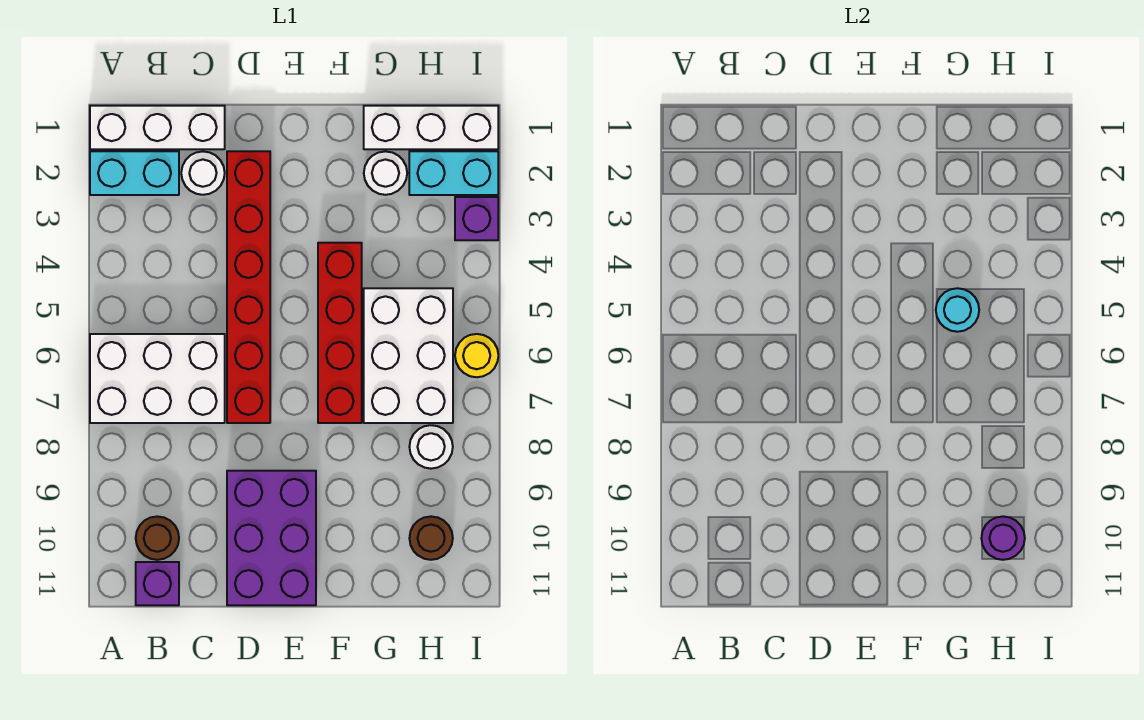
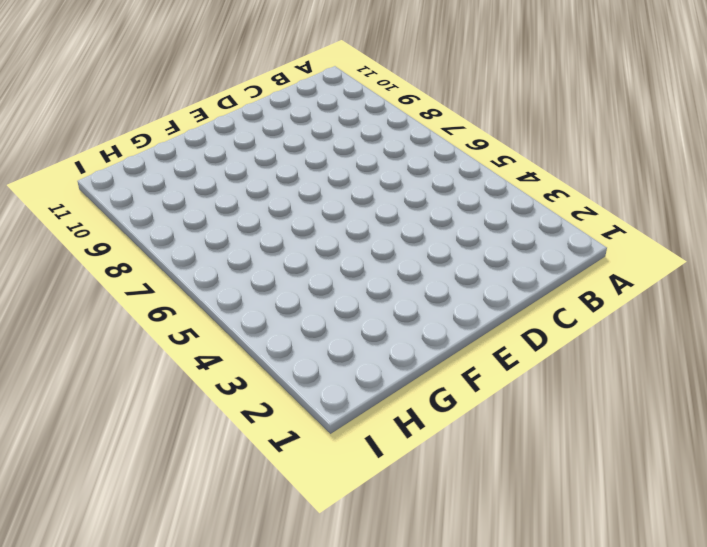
none -> white 1x3 brick [90,106,225,149]
none -> cyan 1x2 brick [90,151,179,195]
none -> white 2x3 brick [90,334,225,423]

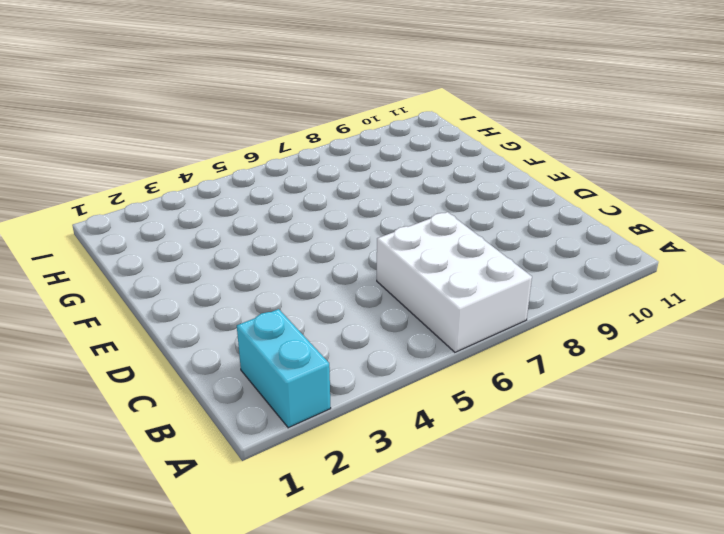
none -> white 1x3 brick [90,106,225,149]
none -> brown 1x1 round brick [136,516,179,560]
none -> purple 1x1 brick [136,562,179,605]

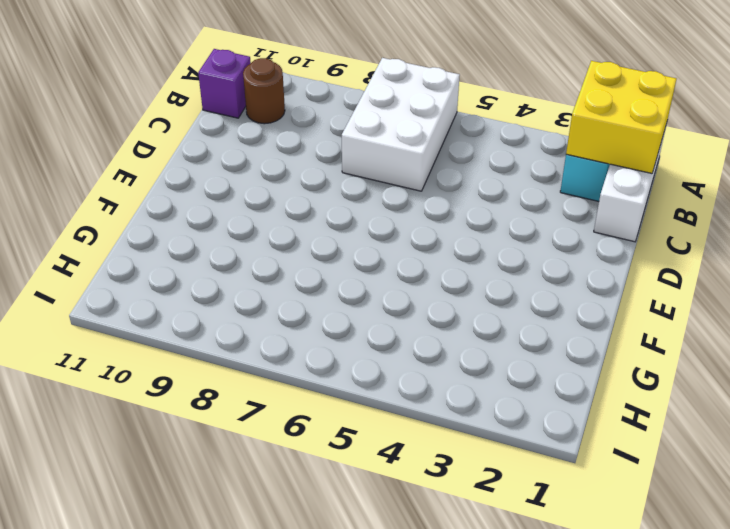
yellow 2x2 brick [566,61,676,173] -> none
none -> white 1x1 round brick [181,152,225,195]
none -> red 1x6 brick [227,151,270,423]
none -> purple 2x3 brick [227,471,316,605]

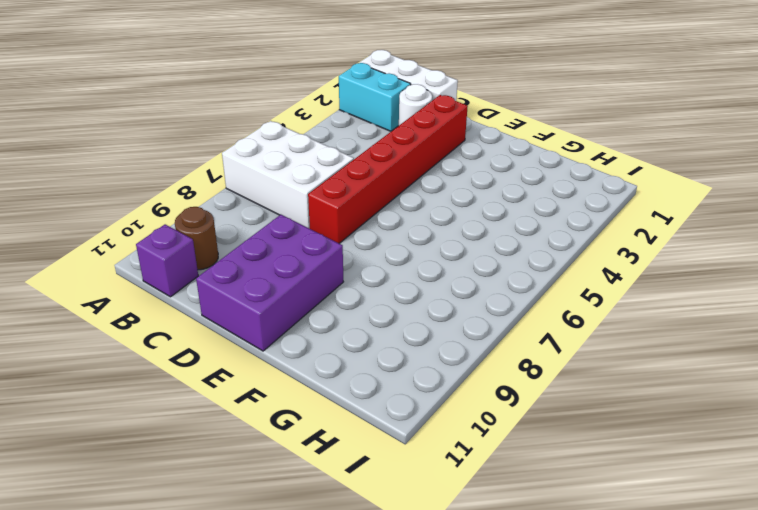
none -> red 1x4 brick [318,243,362,423]
none -> white 1x3 brick [364,106,498,149]
none -> white 1x1 round brick [364,151,407,195]

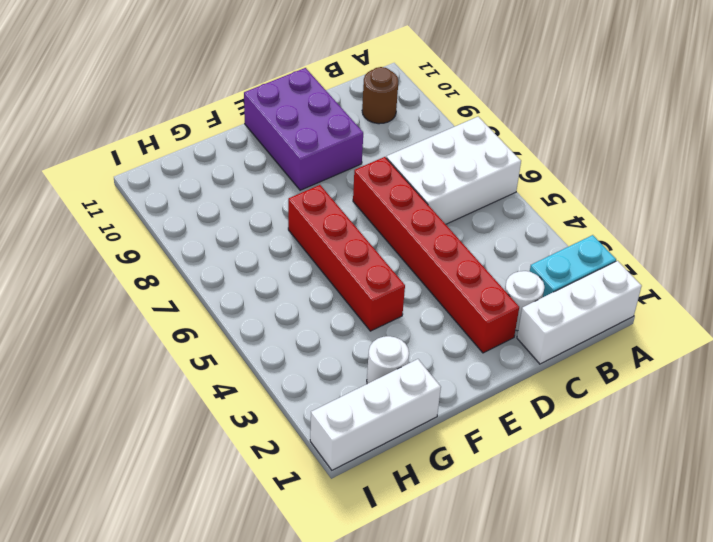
none -> purple 1x1 brick [136,562,179,605]
none -> white 2x3 brick [364,288,453,423]
none -> cyan 1x2 brick [409,151,498,195]

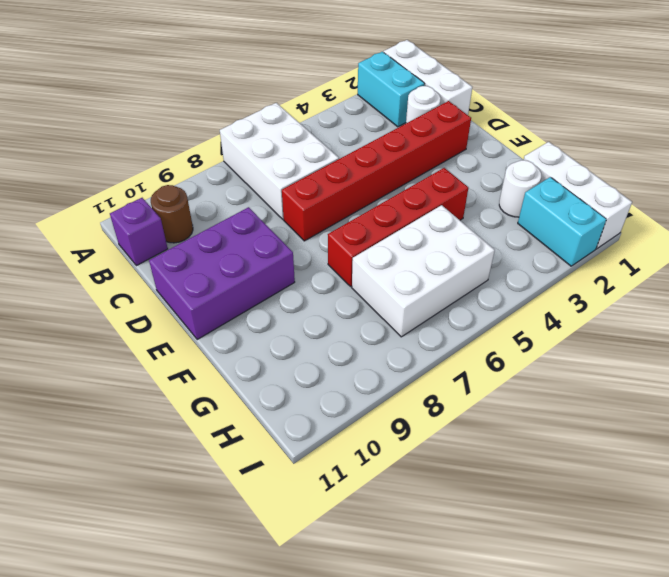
none -> white 1x1 round brick [409,425,453,469]
none -> brown 1x1 round brick [409,516,453,560]
none -> purple 1x1 brick [455,197,498,240]

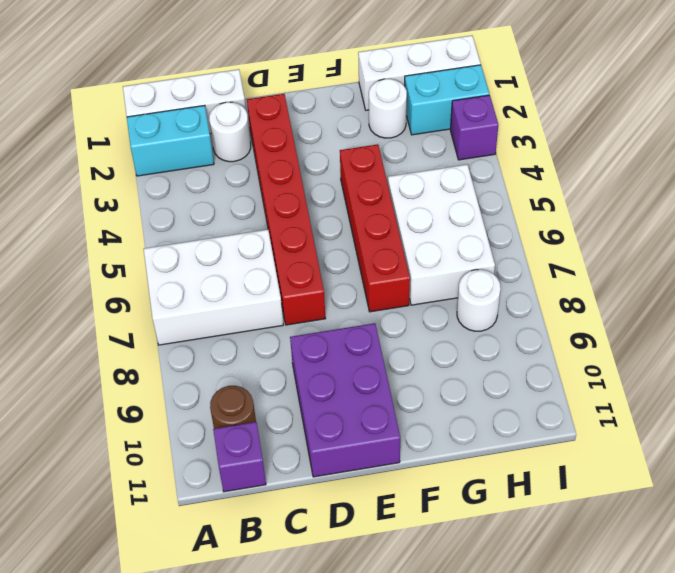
none -> brown 1x1 round brick [409,516,453,560]
none -> yellow 1x1 round brick [455,334,498,377]
none -> cyan 1x1 round brick [936,288,979,332]

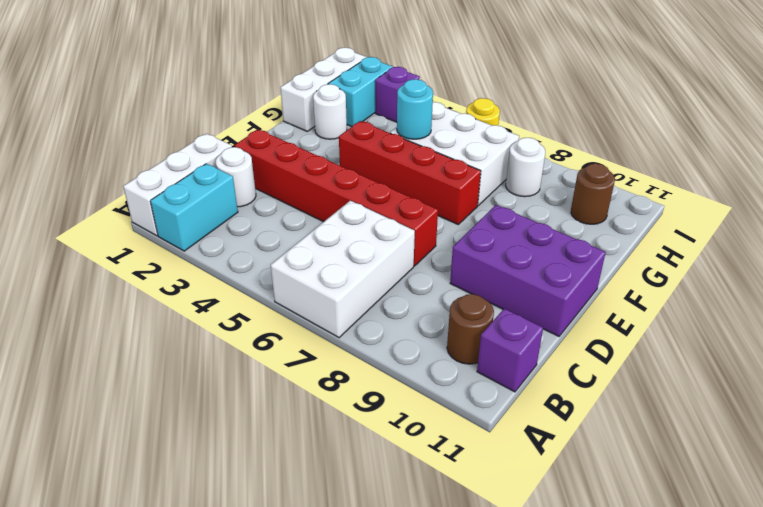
none -> purple 1x1 round brick [981,516,1025,560]

